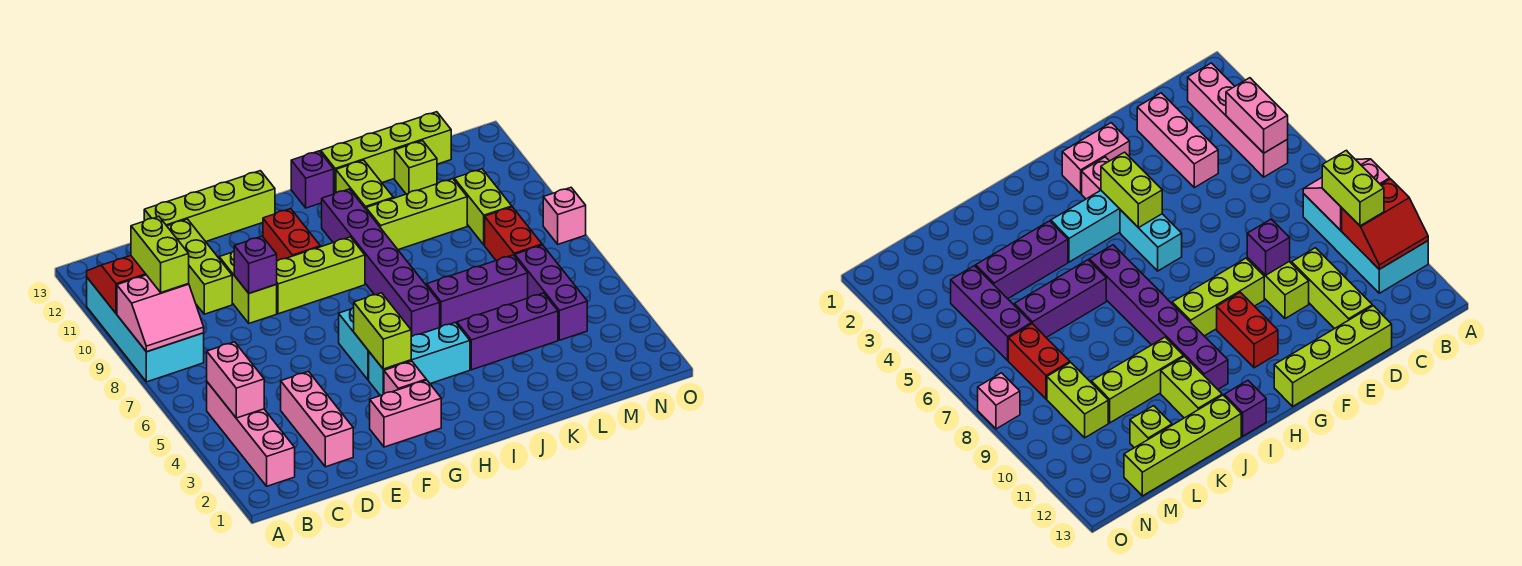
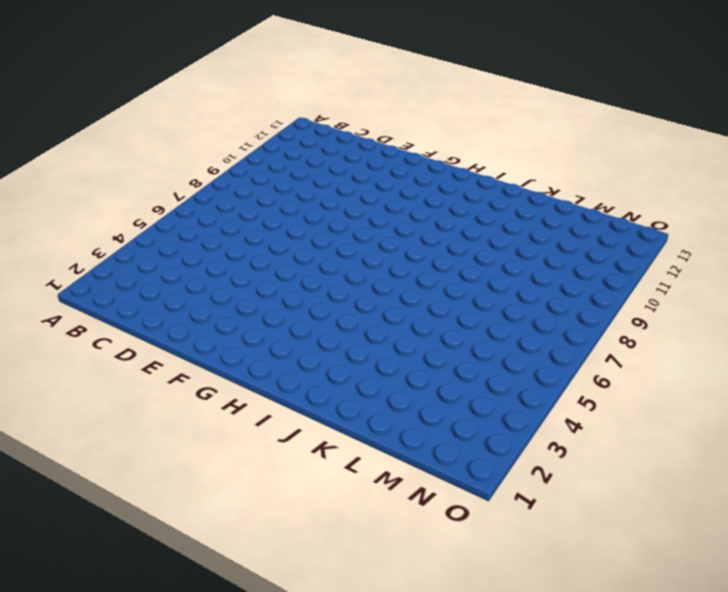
none -> cyan 2x4 brick [87,278,204,382]
none -> pink 1x4 brick [207,382,295,486]
none -> pink 1x3 brick [281,371,353,467]
none -> lime 1x3 brick [167,219,232,314]

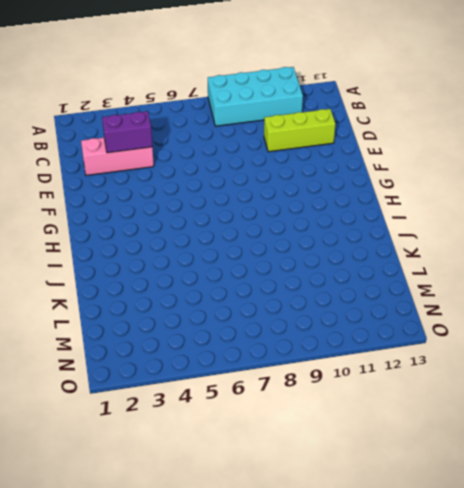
purple 1x2 brick [102,111,152,153] -> none
none -> pink 1x4 brick [207,382,295,486]
none -> lime 1x4 brick [144,171,275,242]
none -> lime 1x2 brick [219,251,277,323]
none -> pink 1x2 brick [370,380,441,447]

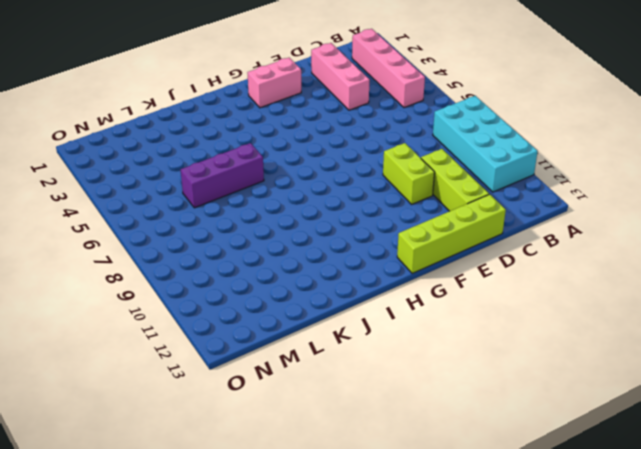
none -> lime 1x3 brick [276,237,365,314]
none -> pink 1x1 brick [384,361,426,394]
none -> cyan 1x3 brick [369,322,470,396]
none -> cyan 1x2 brick [339,308,369,380]

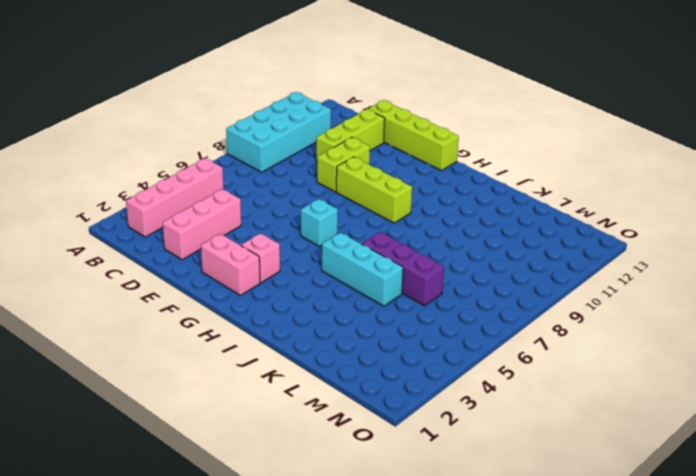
cyan 1x1 brick [301,199,338,246] -> cyan 1x2 brick [339,308,369,380]
cyan 1x3 brick [322,232,403,306] -> cyan 1x3 brick moved to [369,322,470,396]
none -> red 1x2 brick [263,209,320,261]
none -> purple 1x6 brick [322,189,440,336]
none -> purple 1x1 brick [291,151,334,208]
none -> purple 1x3 brick [457,293,558,370]

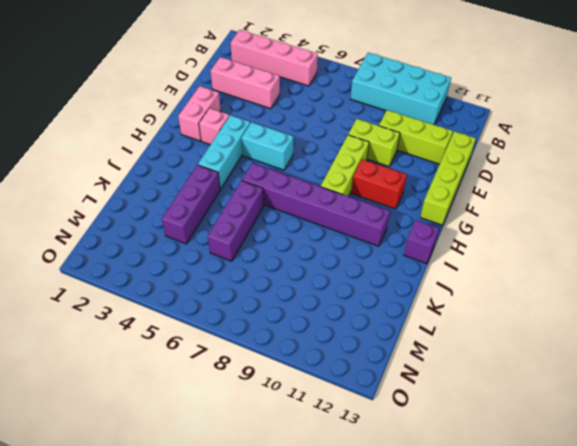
none -> lime 1x3 brick [366,179,467,250]
none -> lime 1x2 brick [336,160,393,209]
none -> lime 1x4 brick [321,112,451,194]
none -> lime 1x1 brick [395,141,437,194]

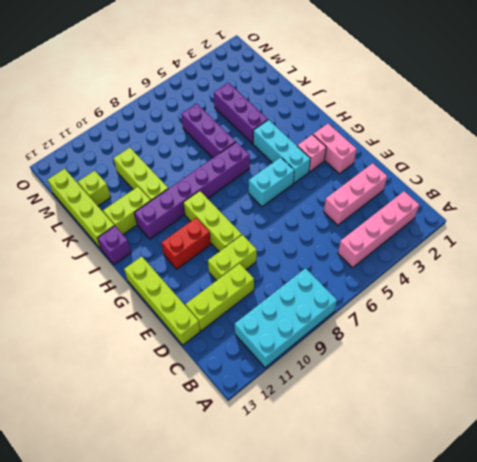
none -> purple 1x3 brick [515,245,587,340]
none -> red 1x2 brick [485,207,542,260]
none -> lime 1x2 brick [454,169,512,245]
none -> pink 1x1 brick [543,188,586,244]

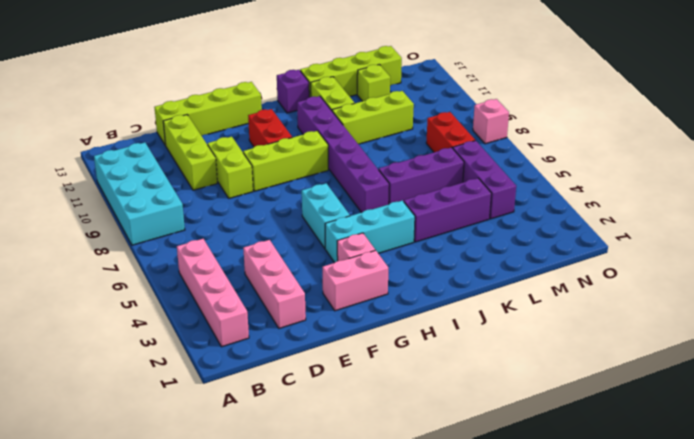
none -> lime 1x2 brick [454,169,512,245]
none -> pink 2x2 slope [117,275,204,352]
none -> red 2x2 slope [87,256,146,314]
none -> pink 1x2 brick [207,342,264,418]

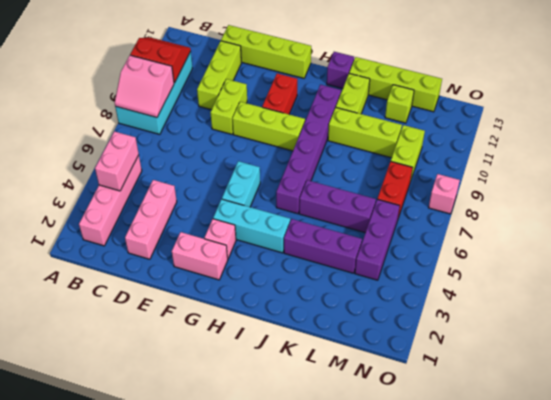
none -> purple 1x1 brick [234,236,277,293]
none -> lime 1x2 brick [354,293,412,369]
none -> lime 1x2 brick [131,217,189,292]

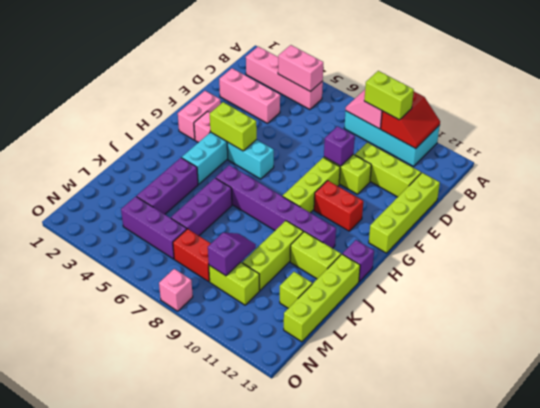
purple 1x2 slope [208,233,256,276] -> none

